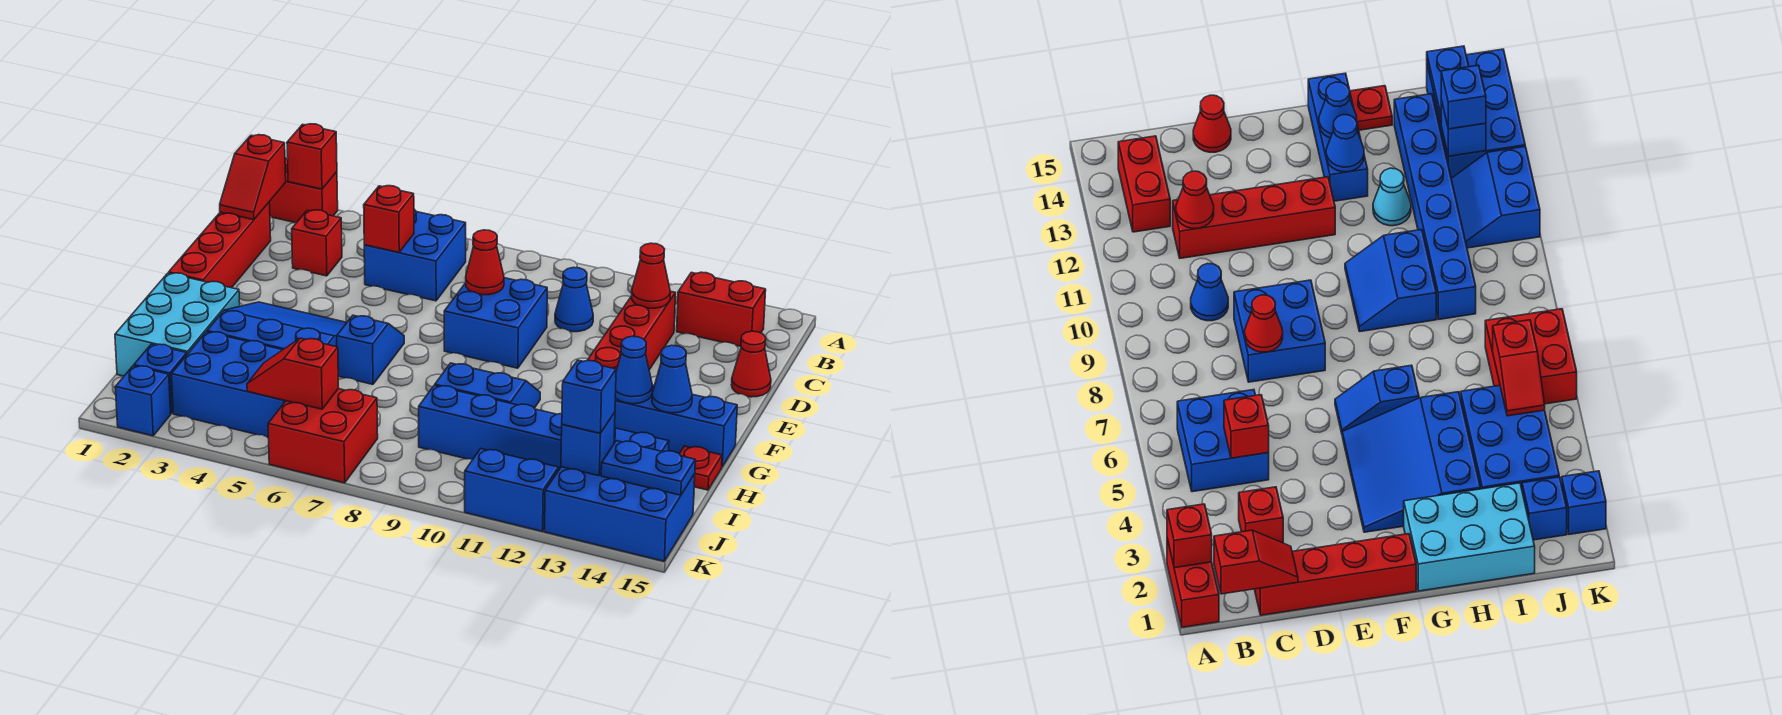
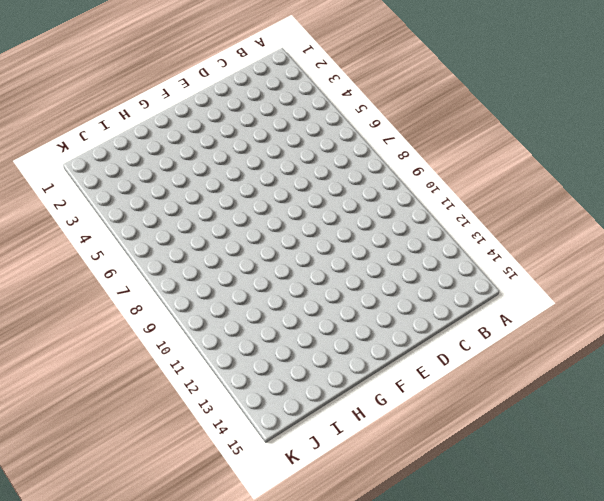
none -> red 1x2 brick [269,158,338,222]
none -> blue 2x2 brick [364,209,466,301]
none -> red 1x2 brick [677,272,766,346]
none -> red 1x4 brick [169,202,271,288]

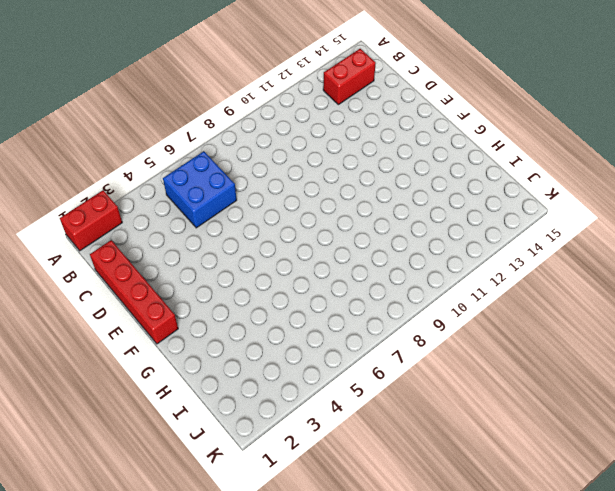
none -> red 1x1 brick [292,210,342,276]
none -> blue 1x1 cone [555,267,593,332]
none -> red 1x4 brick [588,291,676,370]
none -> blue 2x2 brick [444,278,547,368]

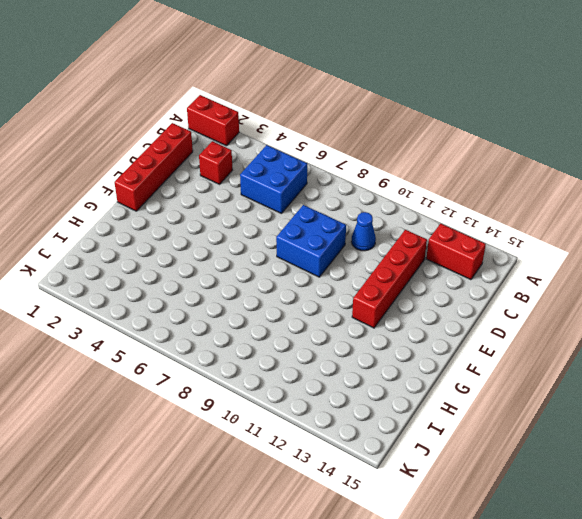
none -> red 1x1 cone [731,331,771,397]
none -> blue 3x3 slope [207,302,347,350]
none -> blue 1x2 slope [337,315,404,384]
none -> cyan 2x3 brick [115,273,240,376]

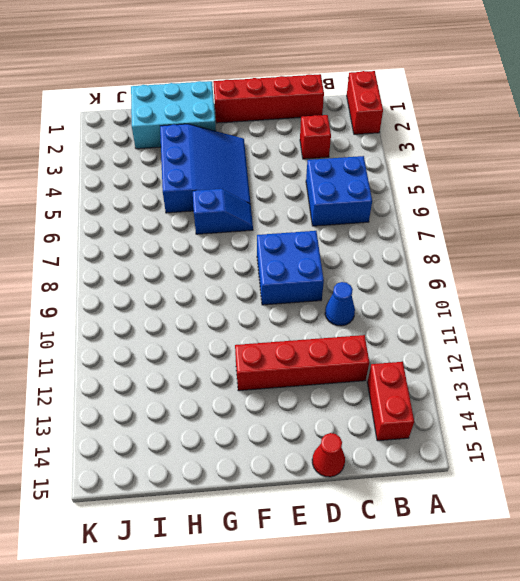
none -> blue 2x2 slope [435,363,540,408]
none -> blue 1x3 brick [615,385,737,467]
none -> cyan 1x1 cone [1373,168,1411,226]
none -> red 1x1 plate [679,446,722,490]

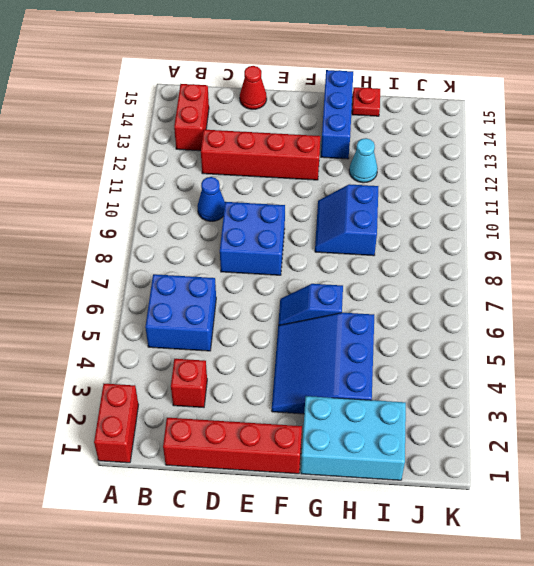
none -> blue 2x3 brick [171,332,285,437]
none -> blue 1x6 brick [419,385,669,468]
none -> blue 1x1 brick [134,344,187,413]
none -> red 2x2 brick [268,389,378,483]

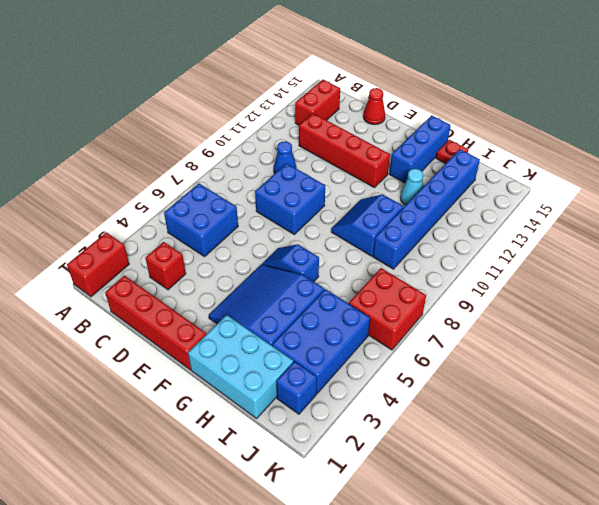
none -> blue 2x2 slope [465,449,560,531]
none -> blue 2x3 brick [544,467,695,561]
none -> blue 1x1 brick [115,366,171,436]
none -> red 1x1 brick [287,124,337,189]

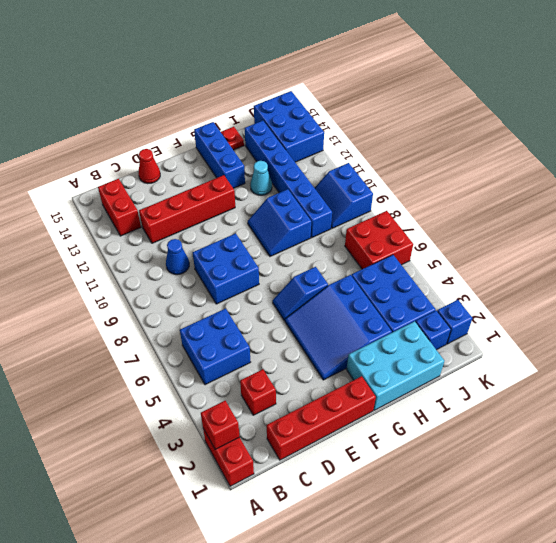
blue 2x2 slope [315,163,373,228] -> blue 2x2 slope moved to [465,449,560,531]
none -> red 1x2 slope [220,135,286,220]
none -> red 1x1 brick [364,186,414,252]
none -> red 1x1 cone [632,243,670,308]
none -> red 1x1 cone [466,230,504,295]

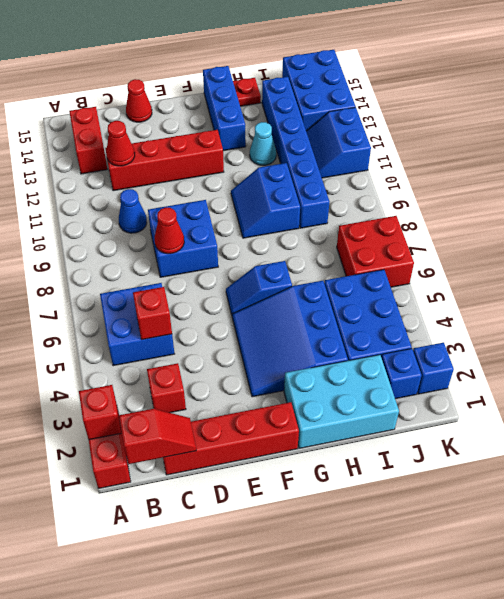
none -> blue 1x1 cone [615,336,653,404]
none -> blue 1x1 cone [652,345,692,413]
none -> red 1x2 slope [247,338,339,409]
none -> blue 1x1 brick [561,412,615,476]

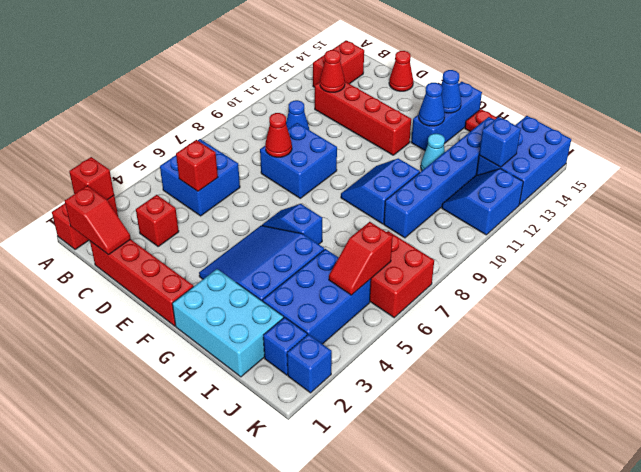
none -> blue 1x2 plate [601,441,695,495]
none -> blue 1x1 brick [562,360,616,433]

